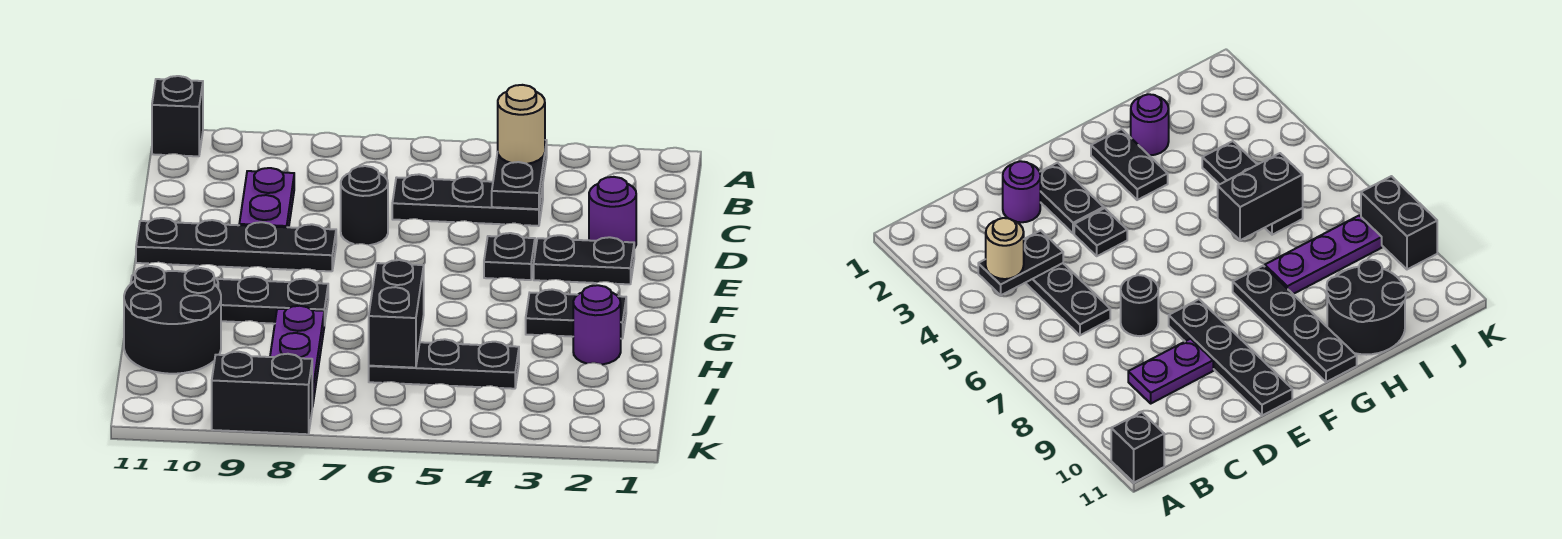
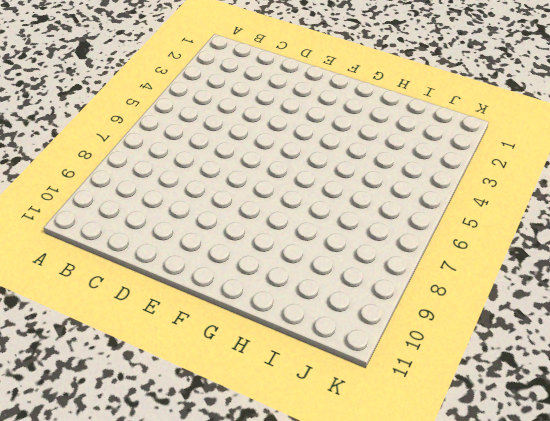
none -> black 1x1 brick [152,76,203,156]
none -> black 1x3 plate [392,174,543,226]
none -> purple 1x2 plate [239,168,294,227]

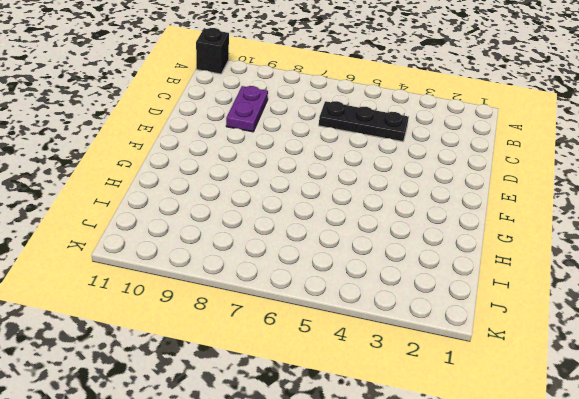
none -> purple 1x1 round brick [589,177,636,248]
none -> black 1x1 round brick [341,166,388,245]
none -> black 1x2 plate [534,235,634,284]

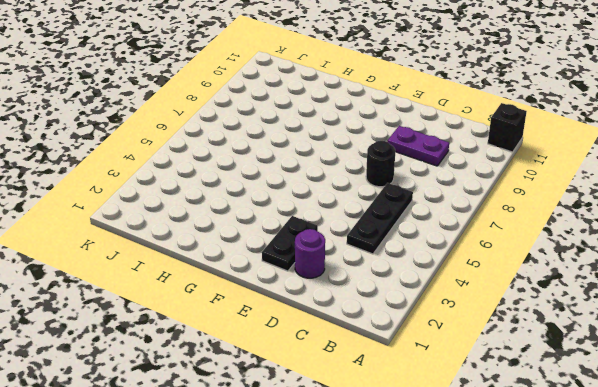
none -> black 1x1 plate [484,233,535,280]
none -> black 1x4 plate [136,218,336,271]
none -> black 1x2 plate [526,289,626,339]

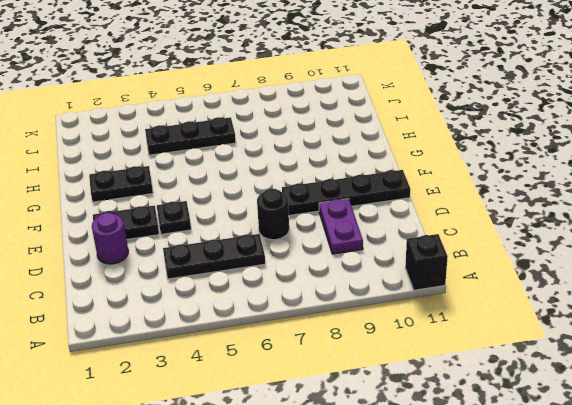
none -> black 1x4 plate [131,275,328,325]
none -> purple 1x1 round brick [573,285,621,365]
none -> purple 1x3 plate [270,306,324,407]

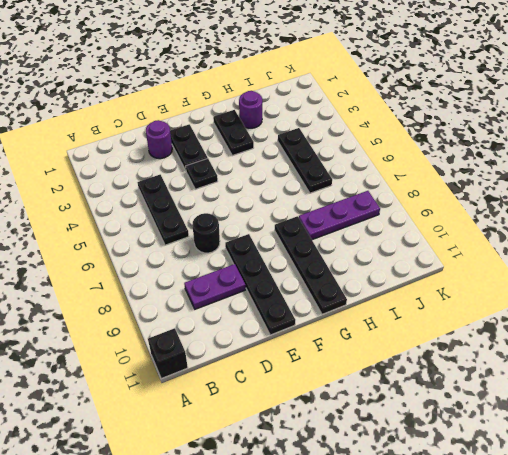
none -> black 2x2 round brick [124,266,221,374]
none -> black 1x2 brick [212,352,312,434]
none -> black 1x2 plate [492,140,547,209]

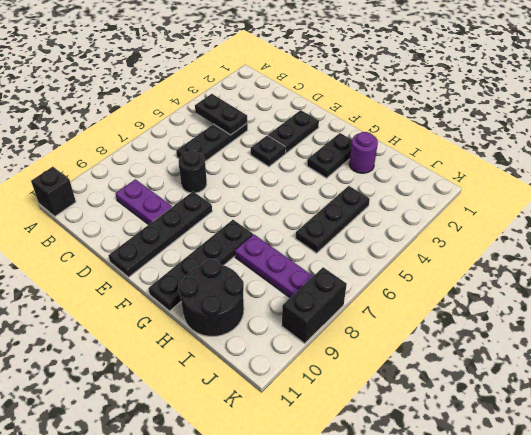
none -> purple 1x1 round brick [589,177,636,248]
none -> black 1x2 brick [369,260,424,368]
none -> tan 1x1 round brick [498,85,545,164]

